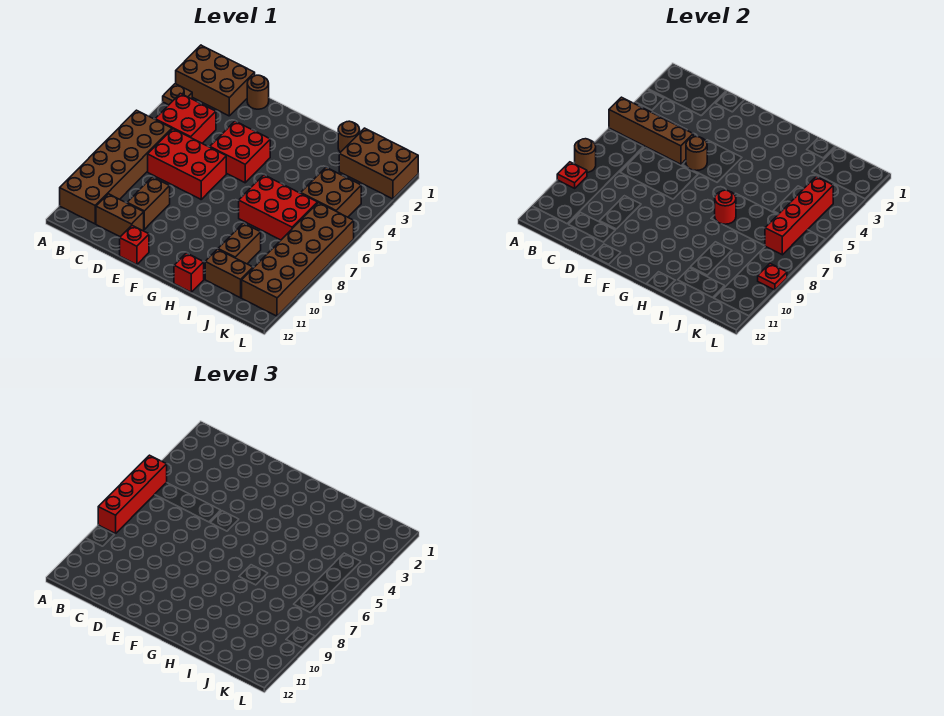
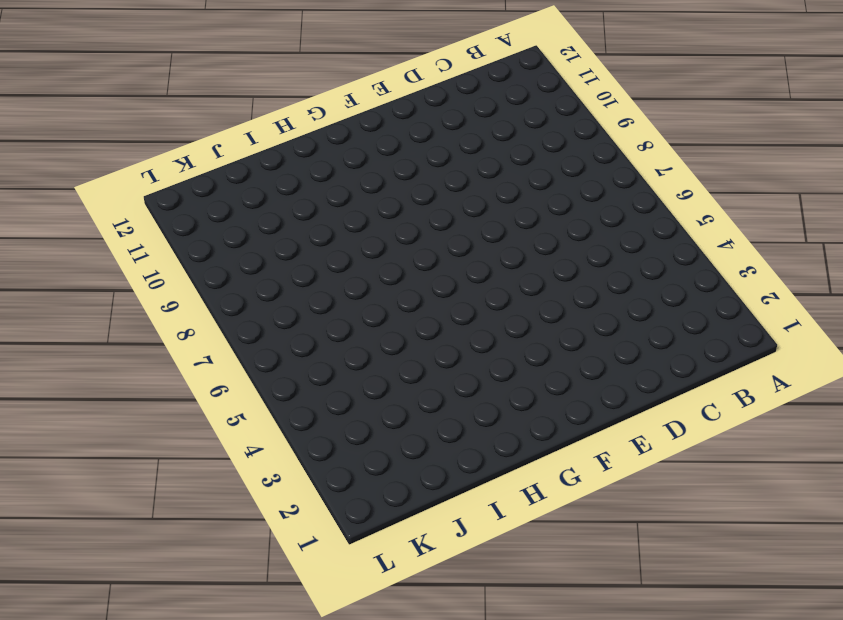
none -> brown 2x3 brick [176,45,255,116]
none -> brown 1x1 plate [163,84,192,105]
none -> brown 2x6 brick [60,110,172,224]

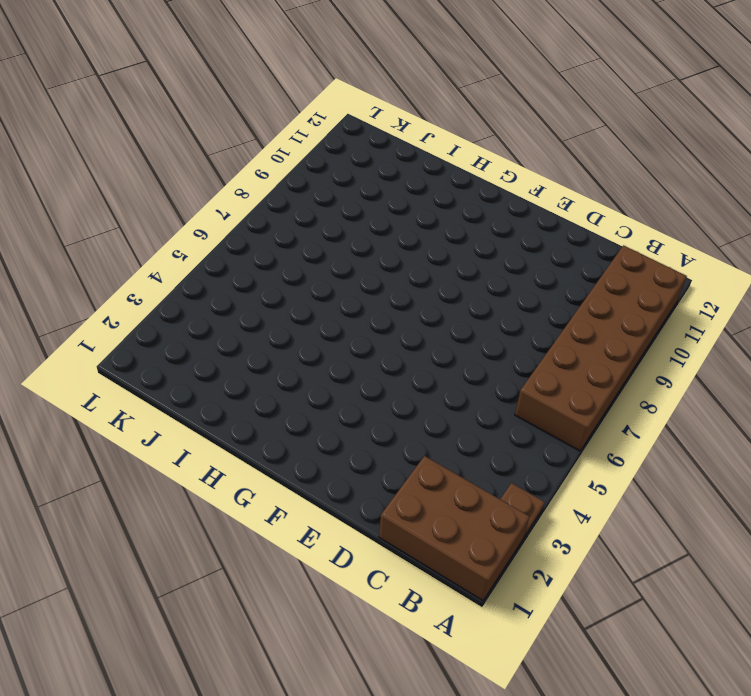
none -> red 2x2 brick [155,93,216,143]
none -> red 2x3 brick [148,129,226,199]
none -> brown 1x2 brick [96,194,144,237]

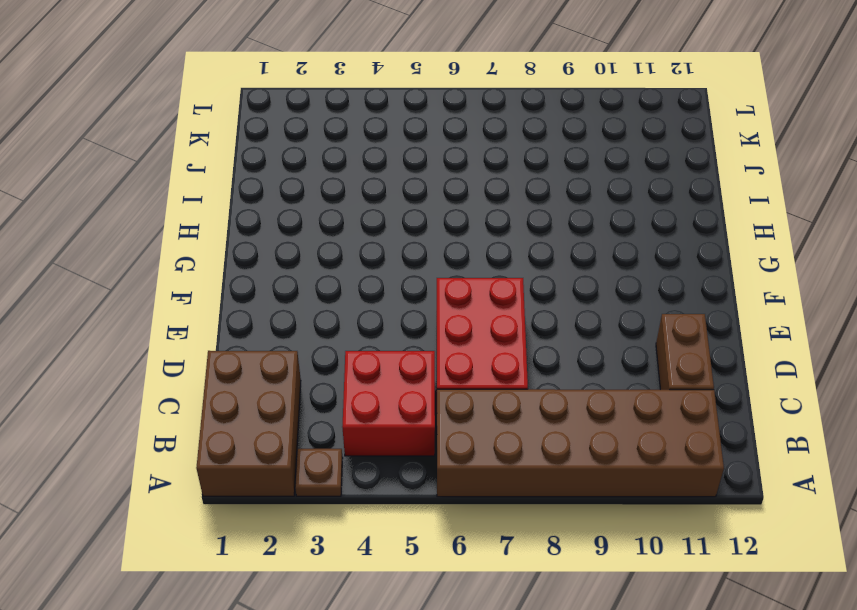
none -> brown 1x1 round brick [247,75,269,109]
none -> brown 1x2 brick [127,177,170,229]
none -> red 2x2 brick [210,121,270,183]

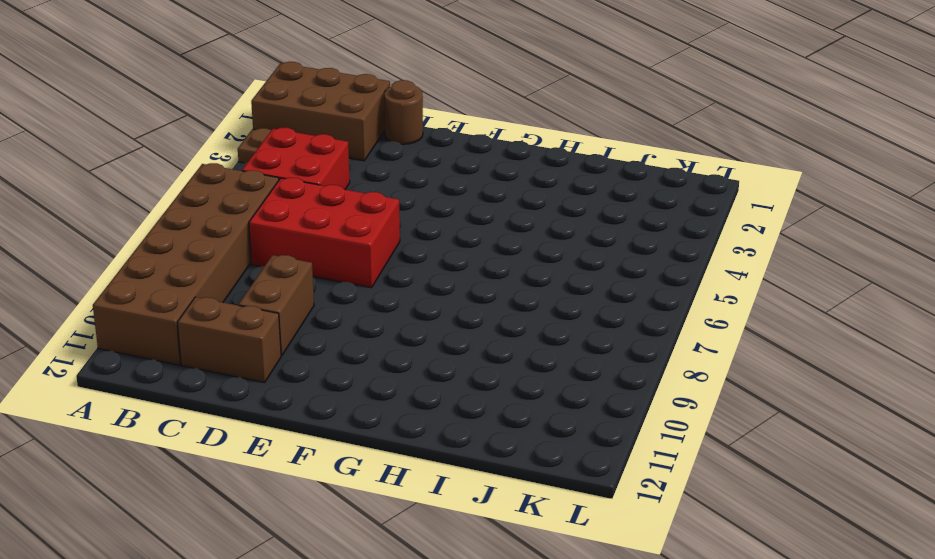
none -> red 2x2 brick [210,121,270,183]
none -> red 1x1 brick [120,226,149,265]
none -> red 2x3 brick [239,175,317,240]

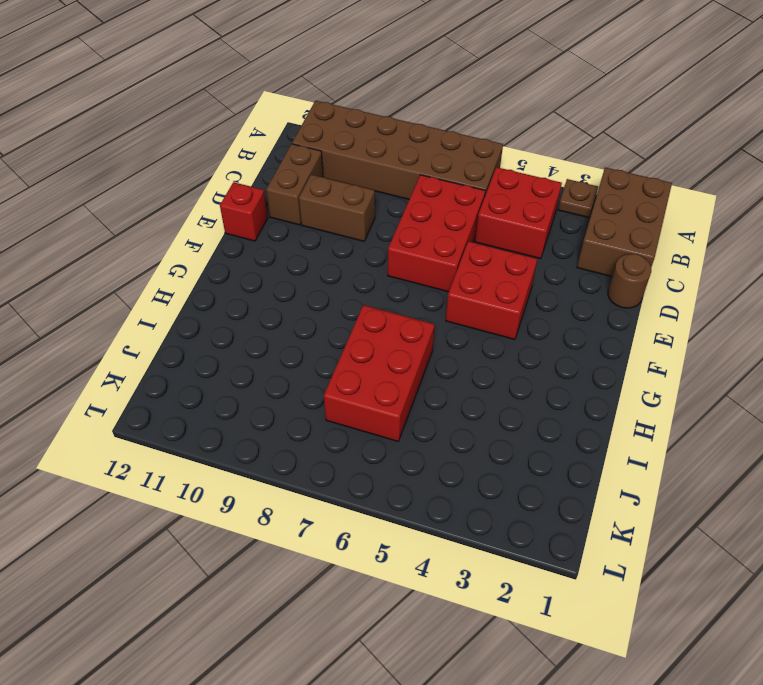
none -> red 1x1 brick [174,253,204,292]
none -> brown 1x1 round brick [338,121,360,152]
none -> brown 1x2 brick [218,223,261,264]

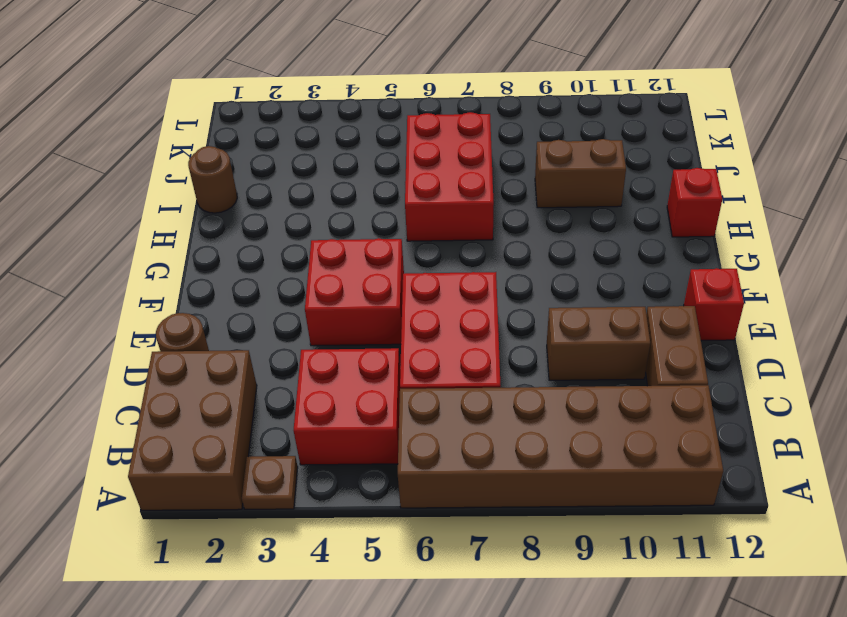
none -> brown 1x2 brick [205,249,253,298]
none -> brown 2x3 brick [339,128,418,199]
none -> brown 2x2 brick [301,167,361,217]

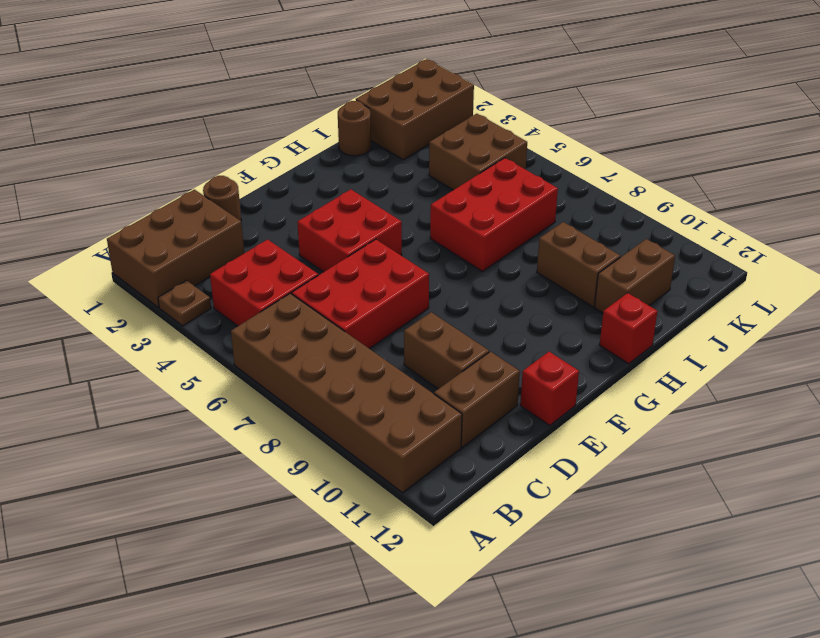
none -> brown 2x6 brick [242,203,354,316]
none -> brown 1x4 brick [609,97,693,164]
none -> brown 1x1 round brick [575,139,596,172]

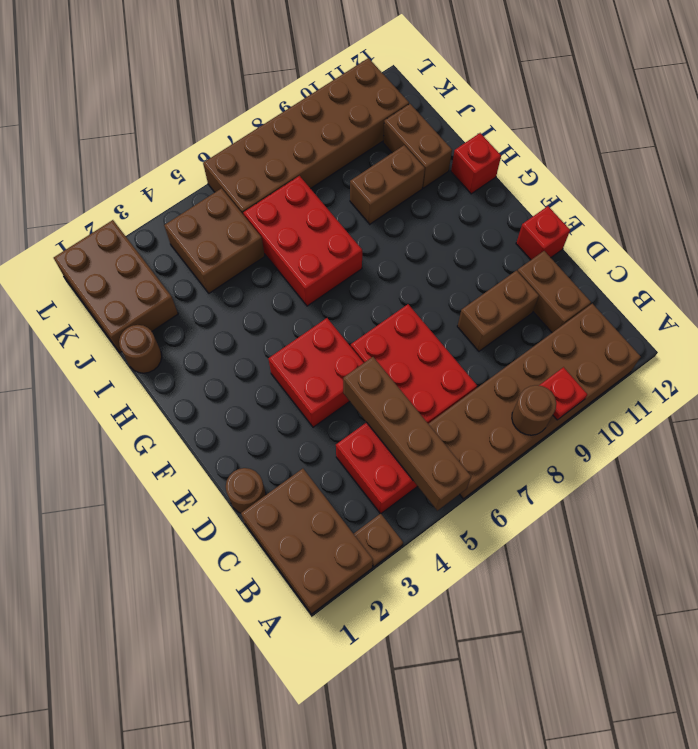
none -> brown 1x1 round brick [686,137,707,171]
none -> red 1x1 round brick [715,190,736,224]
none -> red 1x4 brick [765,177,833,255]

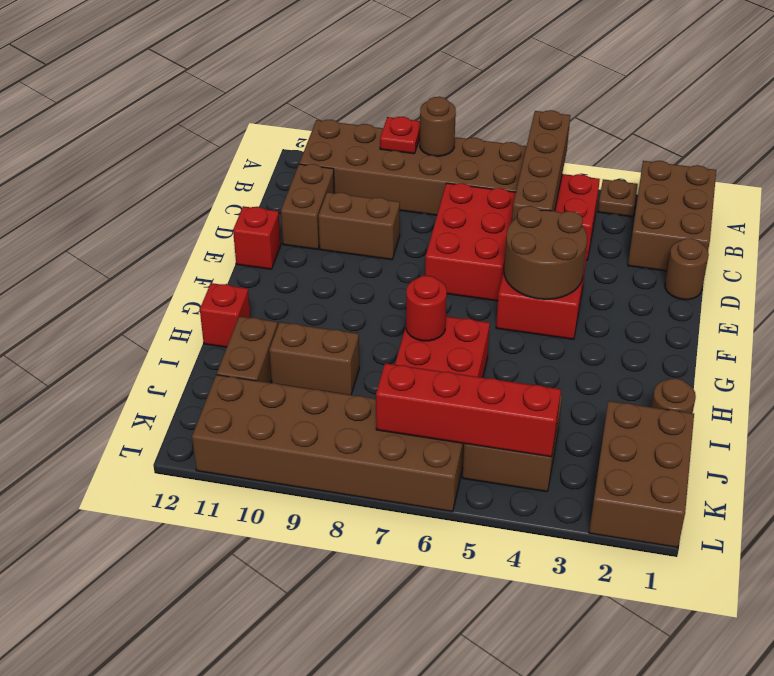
brown 2x2 round brick [504,206,587,299] -> brown 1x1 round brick [686,137,707,171]
none -> red 1x1 plate [758,264,787,290]
none -> red 1x4 brick [98,455,167,534]

